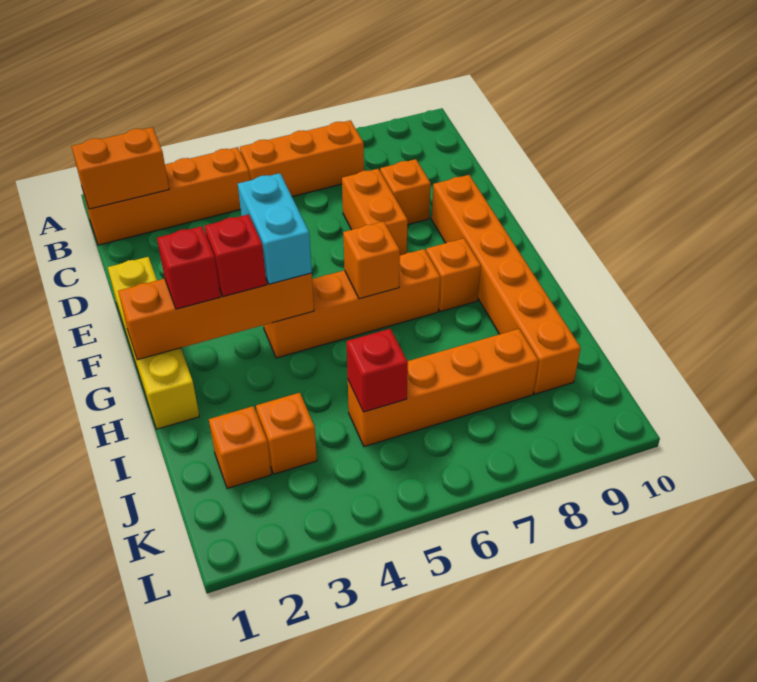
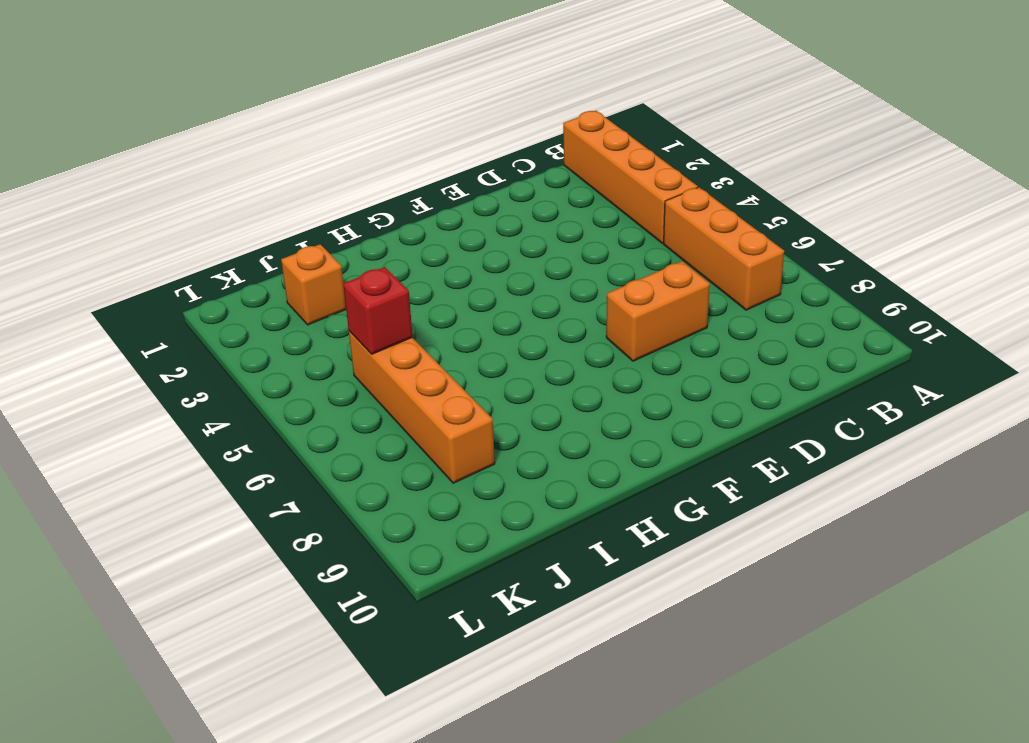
none -> orange 1x1 brick [380,159,431,224]
none -> yellow 1x4 brick [108,257,199,429]
none -> orange 1x6 brick [432,175,581,394]

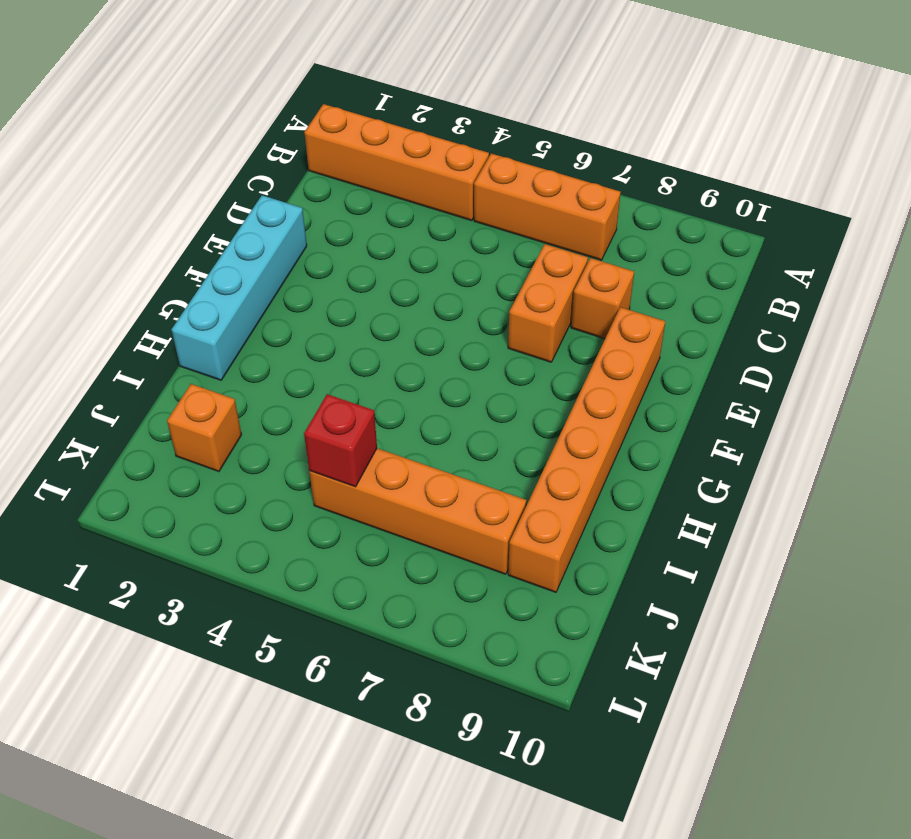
cyan 1x4 brick [171,195,307,380] -> yellow 1x4 brick [108,257,199,429]
none -> orange 1x4 brick [263,249,440,358]
none -> orange 1x1 brick [426,238,481,312]
none -> orange 1x1 brick [256,393,317,474]

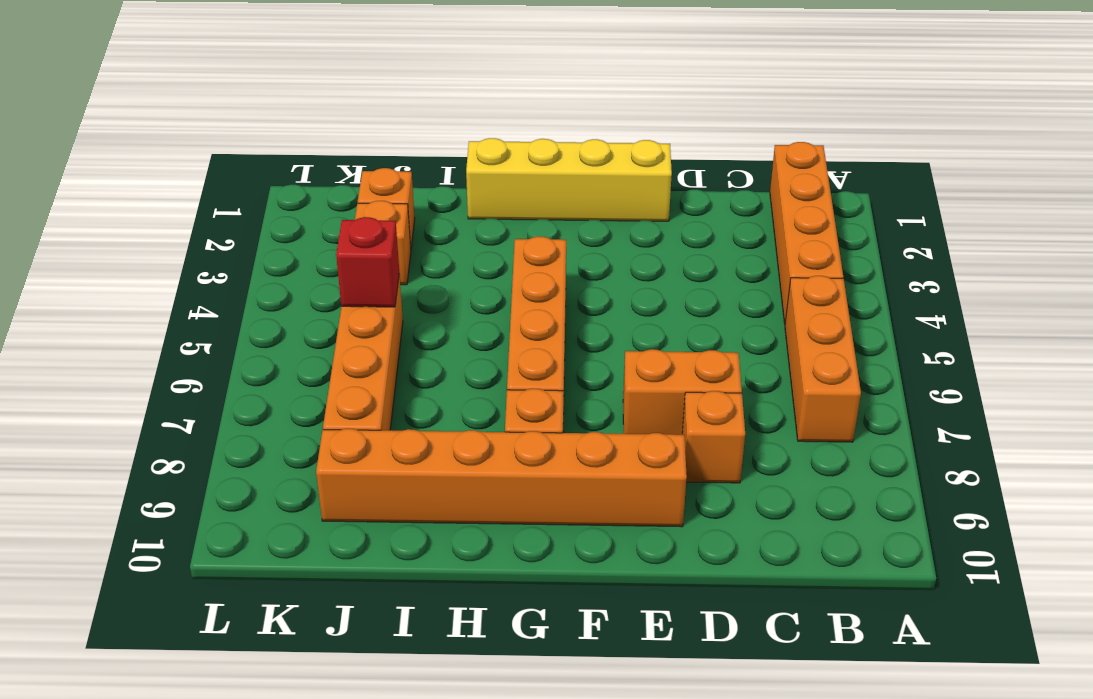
none -> orange 1x2 brick [72,127,169,209]
none -> orange 1x4 brick [118,273,314,360]
none -> orange 1x1 brick [343,221,400,299]

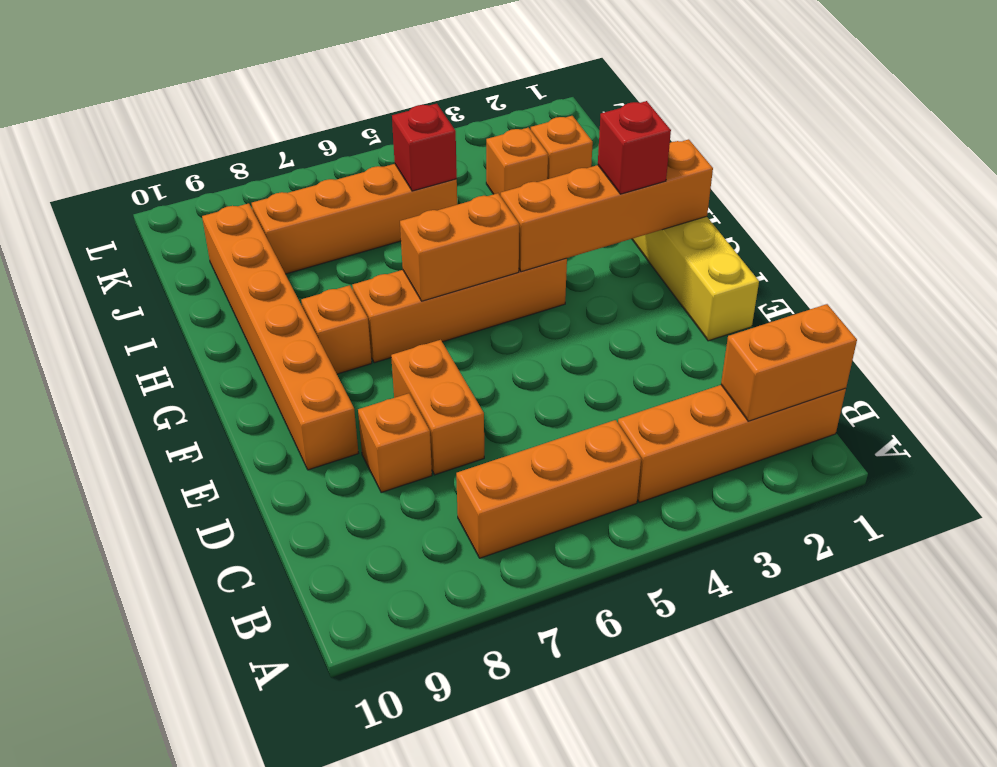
orange 1x2 brick [400,193,519,301] -> orange 1x1 brick [343,221,400,299]
none -> cyan 1x2 brick [238,173,312,284]
none -> red 1x1 brick [205,214,267,297]

